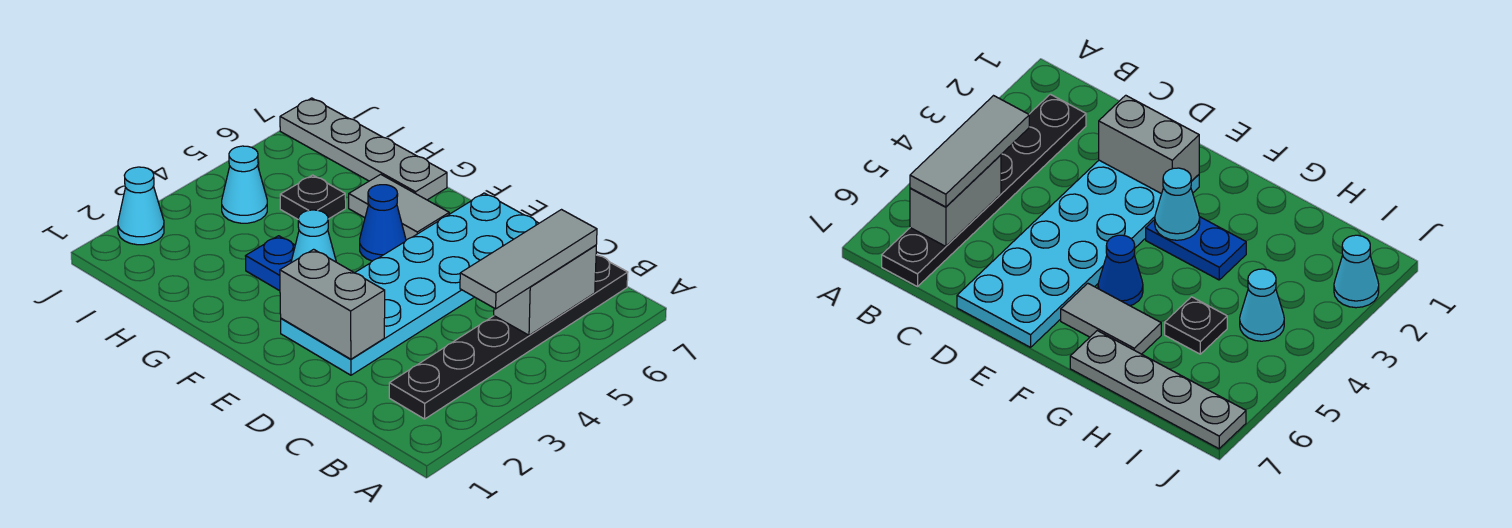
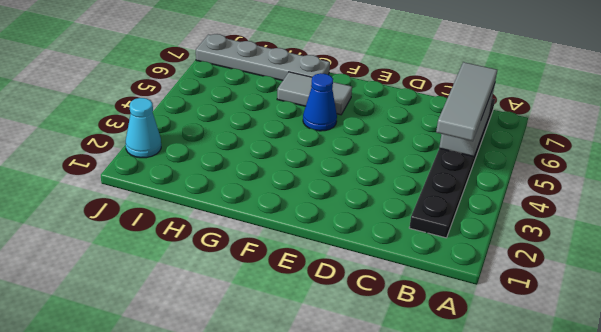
none -> cyan 2x6 plate [281,193,539,375]
none -> blue 1x2 plate [246,236,295,291]
none -> black 1x1 plate [280,175,346,219]

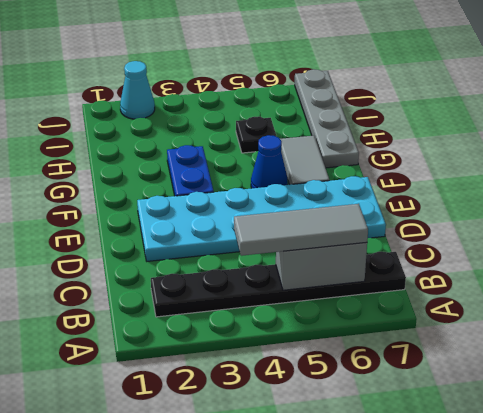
none -> cyan 1x1 cone [222,146,267,223]
none -> grey 1x2 brick [280,249,385,359]
none -> cyan 1x1 cone [291,210,336,263]

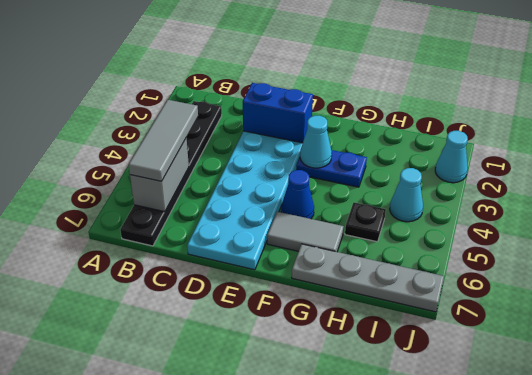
blue 1x2 brick [243,83,313,143] -> grey 1x2 brick [280,249,385,359]

